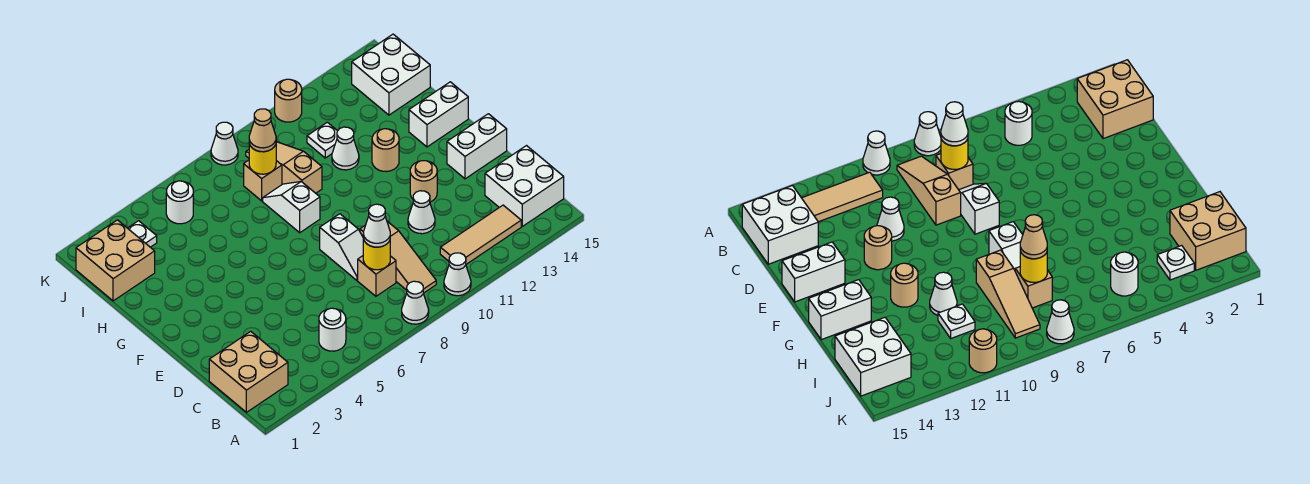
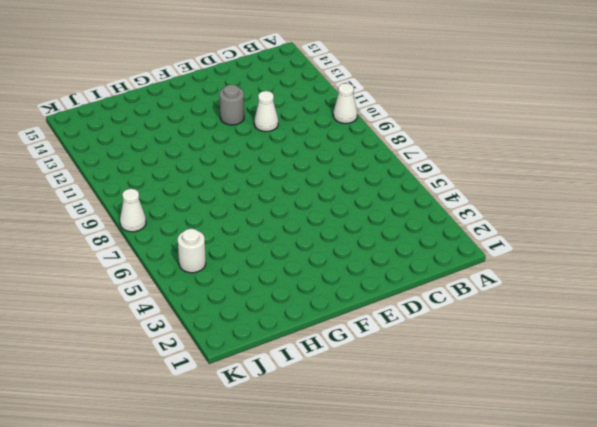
grey 1x1 round brick [219,85,244,125] -> tan 1x1 round brick [410,161,437,202]
none -> white 1x1 cone [402,281,429,324]
none -> tan 2x2 brick [209,331,288,412]
none -> white 1x1 round brick [319,308,346,351]

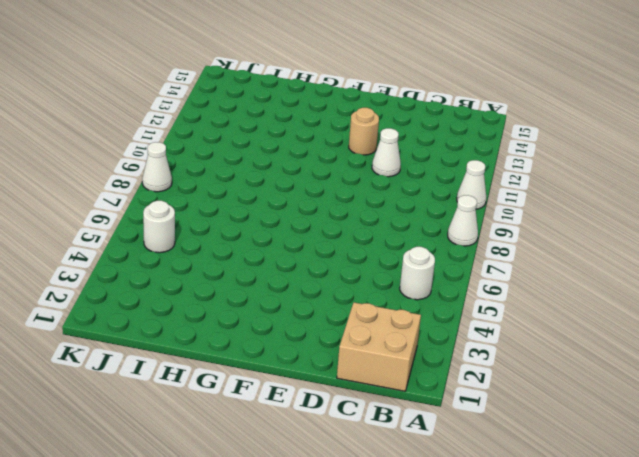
none -> tan 1x3 slope [360,221,436,293]
none -> tan 1x3 tile [440,205,521,264]
none -> white 2x2 brick [485,146,564,226]

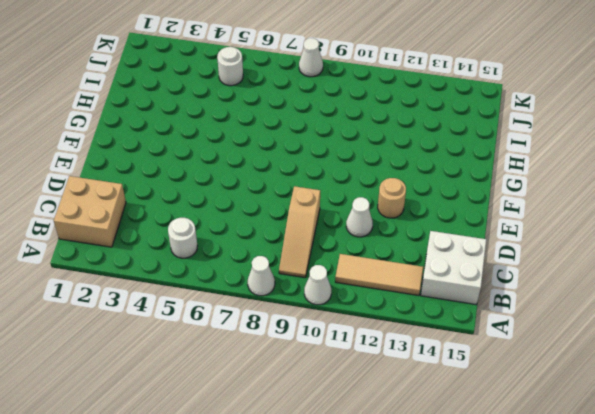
none -> tan 1x1 brick [358,256,396,296]
none -> white 1x2 slope [320,214,363,280]
none -> white 1x2 brick [447,114,507,179]

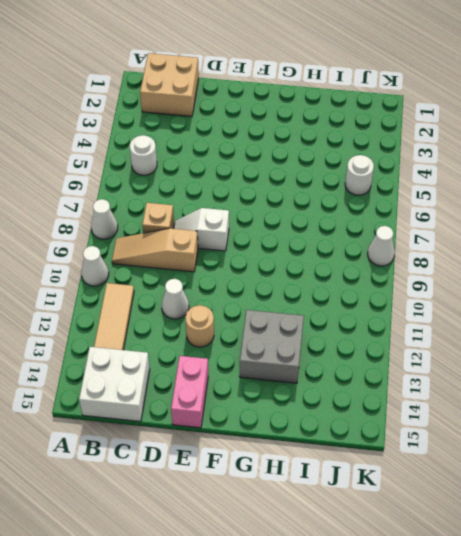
pink 1x2 brick [171,356,208,428] -> white 1x2 brick [447,114,507,179]
grey 2x2 brick [240,310,304,383] -> tan 1x1 round brick [372,129,399,172]
none -> white 1x2 slope [263,182,320,233]
none -> white 1x2 brick [409,82,468,147]
none -> tan 1x3 slope [246,142,322,193]

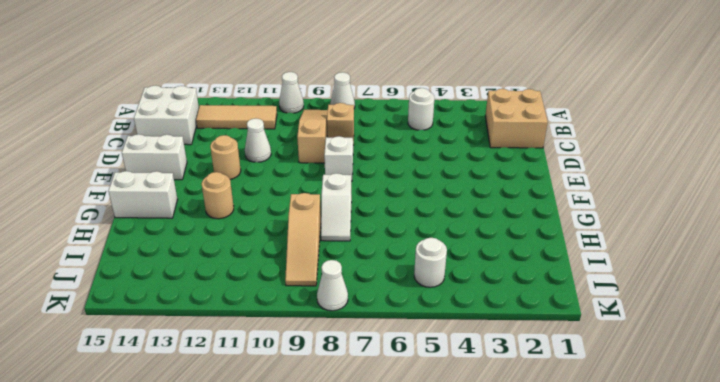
none -> white 1x1 cone [332,127,359,170]
none -> tan 2x2 brick [76,220,155,301]
none -> tan 1x1 brick [244,160,282,201]

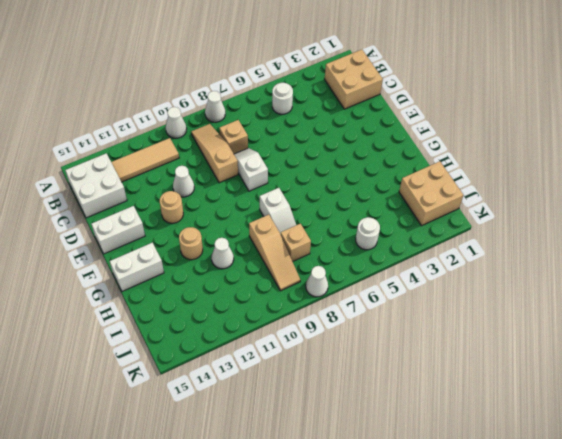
none -> white 1x1 plate [307,122,337,158]
none -> white 2x2 brick [352,34,430,115]
none -> white 1x1 plate [128,221,157,247]

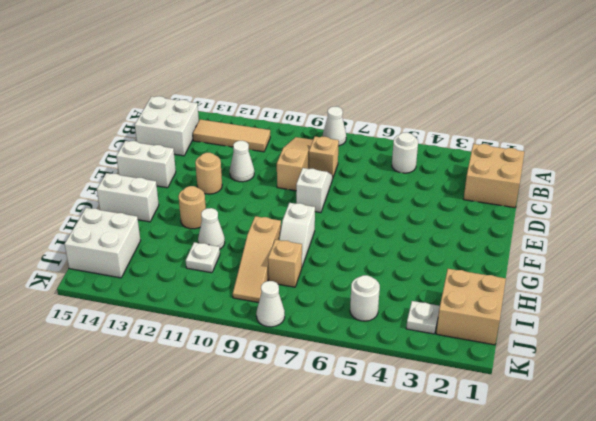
none -> white 1x1 cone [444,253,471,296]
none -> tan 1x1 round brick [275,79,302,122]
none -> yellow 1x1 round brick [363,239,390,270]

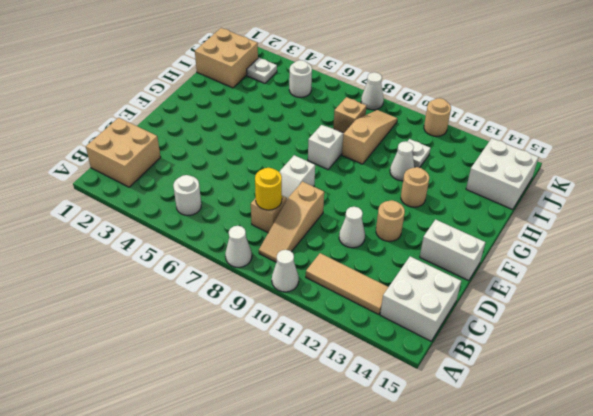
none -> white 1x2 brick [409,82,468,147]
none -> yellow 1x1 round brick [249,144,276,174]
none -> white 1x1 cone [363,204,390,247]

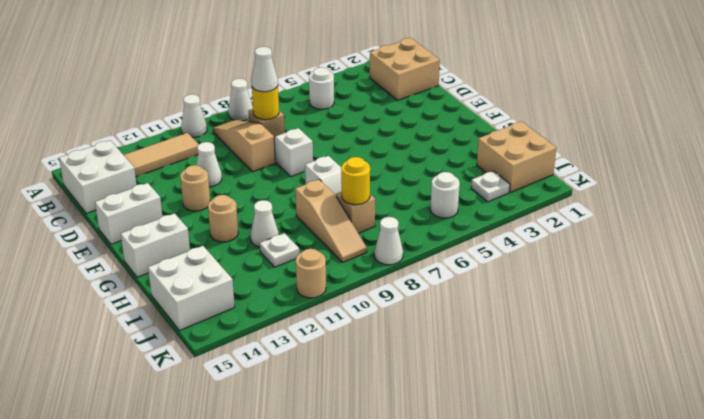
none -> tan 1x1 cone [249,109,276,152]

